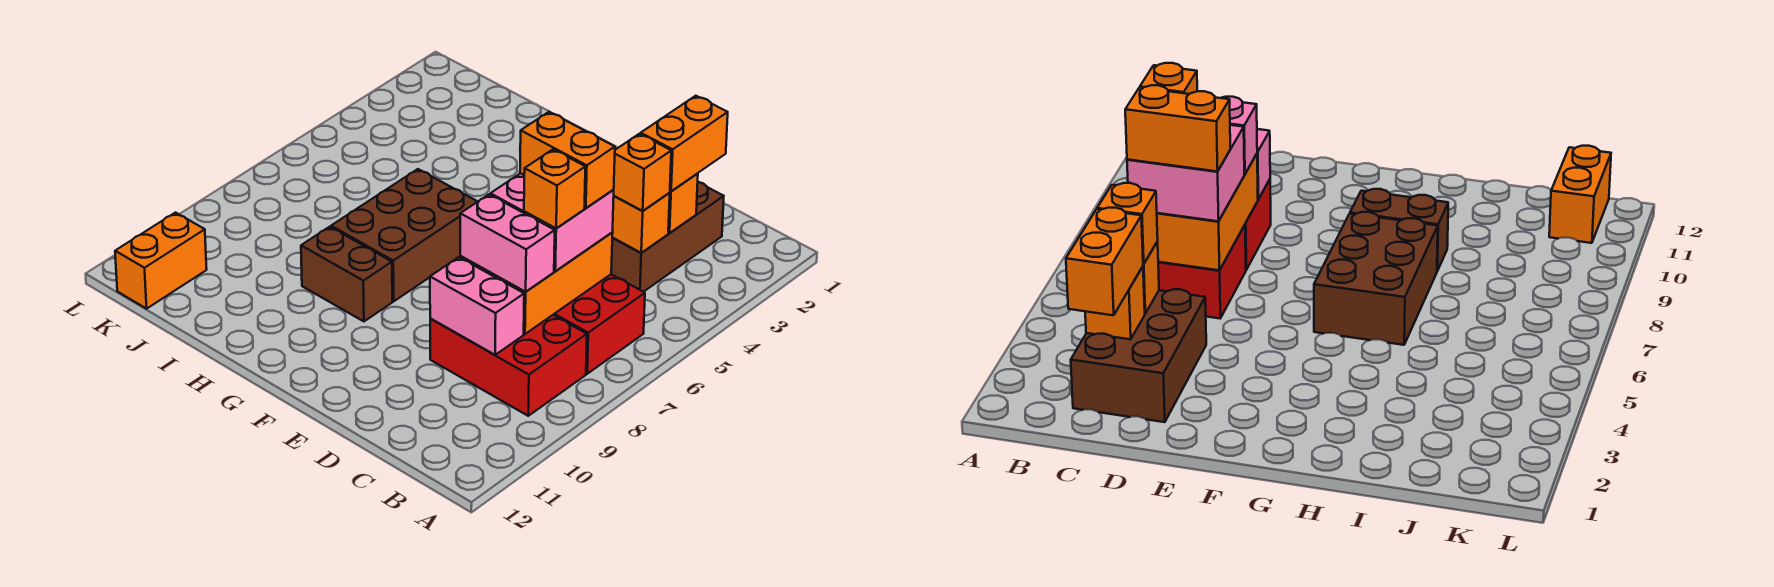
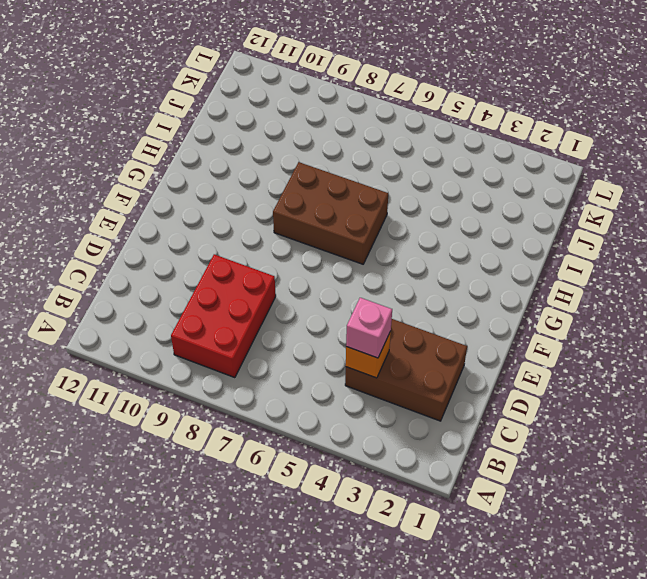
pink 1x1 brick [346,298,392,358] -> orange 1x1 brick [614,134,671,211]
none -> red 2x3 brick [553,274,645,374]
none -> brown 1x2 brick [301,227,392,321]
none -> orange 1x2 brick [115,213,207,309]

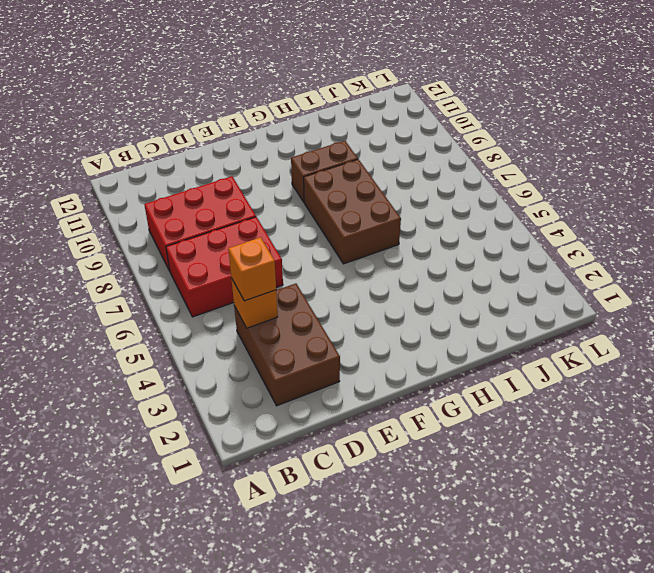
none -> orange 1x2 brick [115,213,207,309]
none -> orange 1x1 brick [668,173,698,233]
none -> orange 2x3 brick [460,233,613,334]

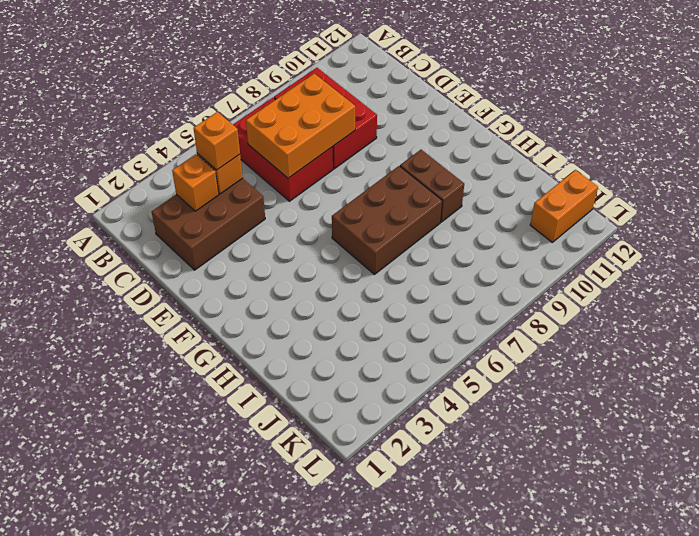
none -> pink 1x2 brick [430,257,524,355]
none -> orange 1x2 brick [641,96,728,191]
none -> pink 2x2 brick [490,173,614,271]

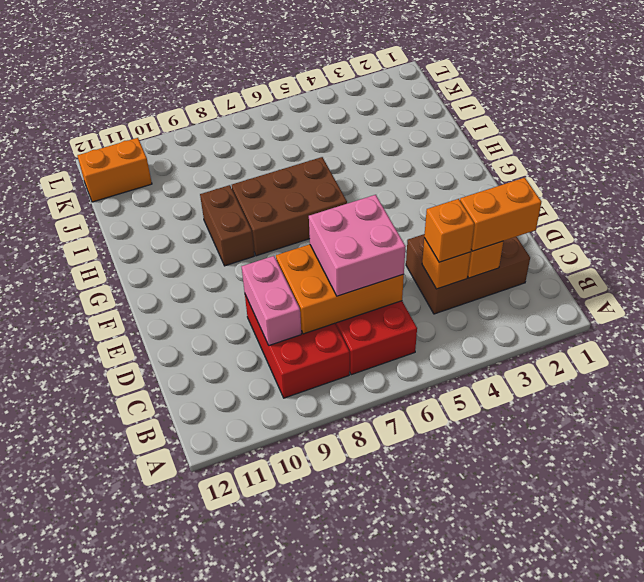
none -> pink 1x2 brick [460,195,555,292]
none -> orange 1x2 brick [520,112,615,208]
none -> orange 1x1 brick [524,149,585,228]

